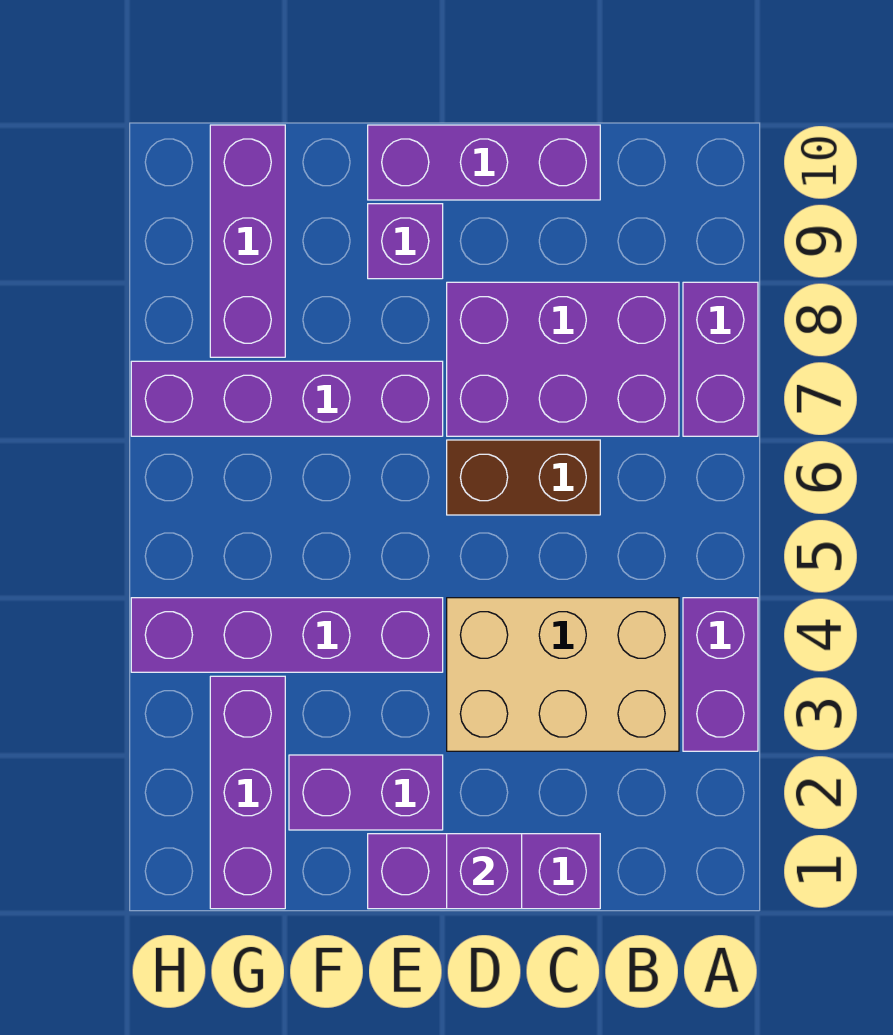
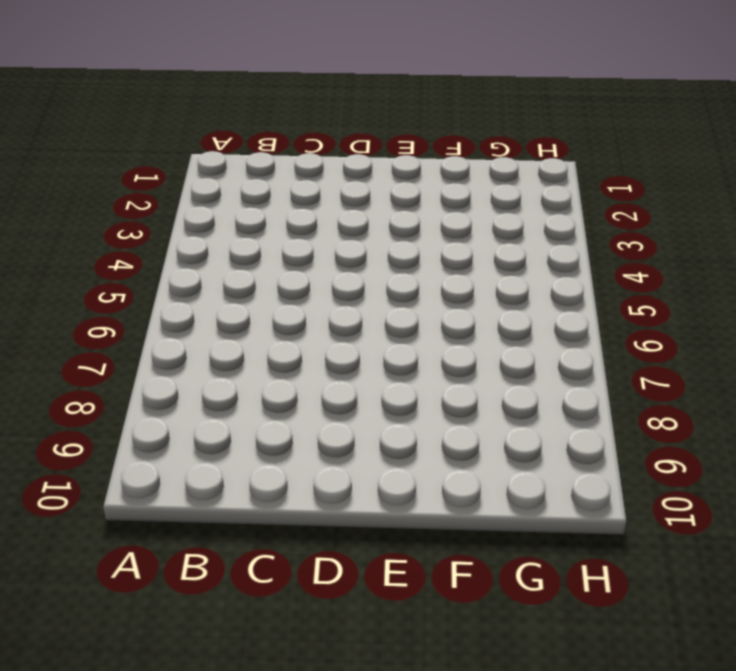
none -> purple 1x2 brick [683,598,758,751]
none -> purple 1x2 brick [683,282,758,436]
none -> tan 2x3 brick [447,598,679,751]

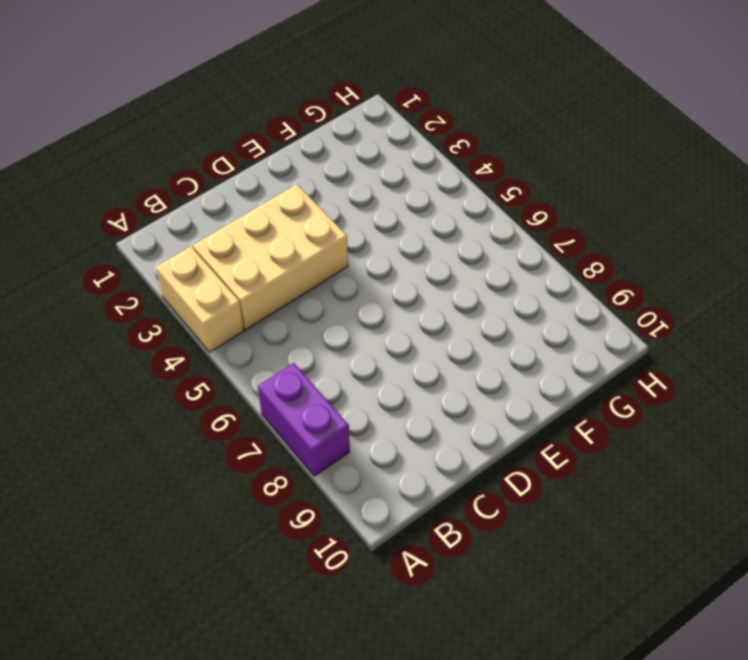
tan 1x2 brick [156,246,244,352] -> purple 1x2 brick [683,598,758,751]
none -> purple 2x3 brick [447,282,679,436]
none -> purple 1x3 brick [368,834,600,909]
none -> brown 1x2 brick [447,440,600,515]

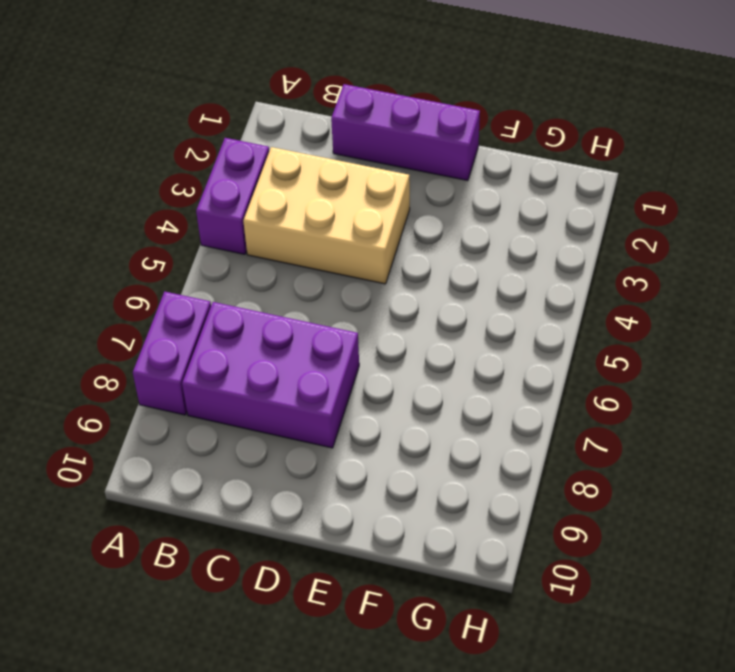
none -> brown 1x2 brick [447,440,600,515]
none -> purple 1x3 brick [368,125,600,200]
none -> purple 1x2 brick [289,755,443,830]

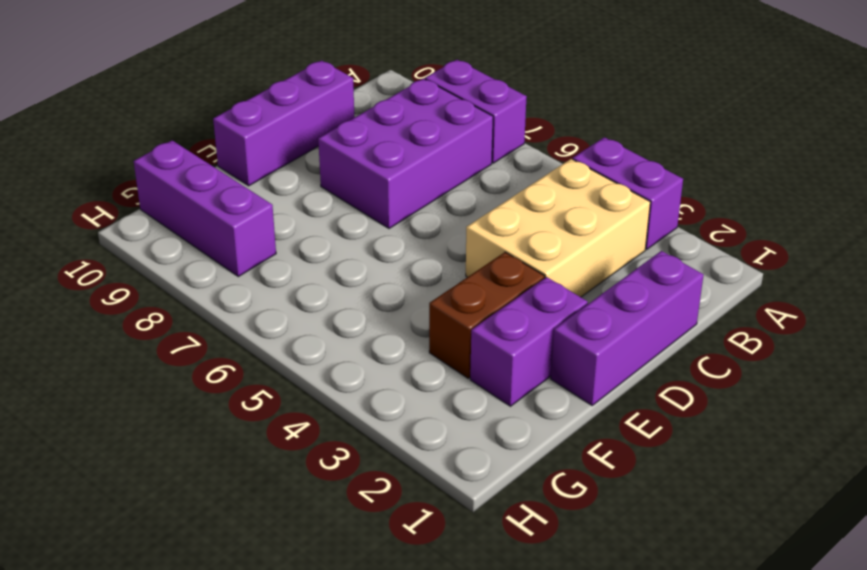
brown 1x2 brick [429,252,545,378] -> brown 1x2 brick moved to [447,440,600,515]
none -> purple 1x4 brick [131,598,443,672]
none -> purple 1x4 brick [131,361,443,436]
none -> purple 1x1 brick [368,204,443,279]

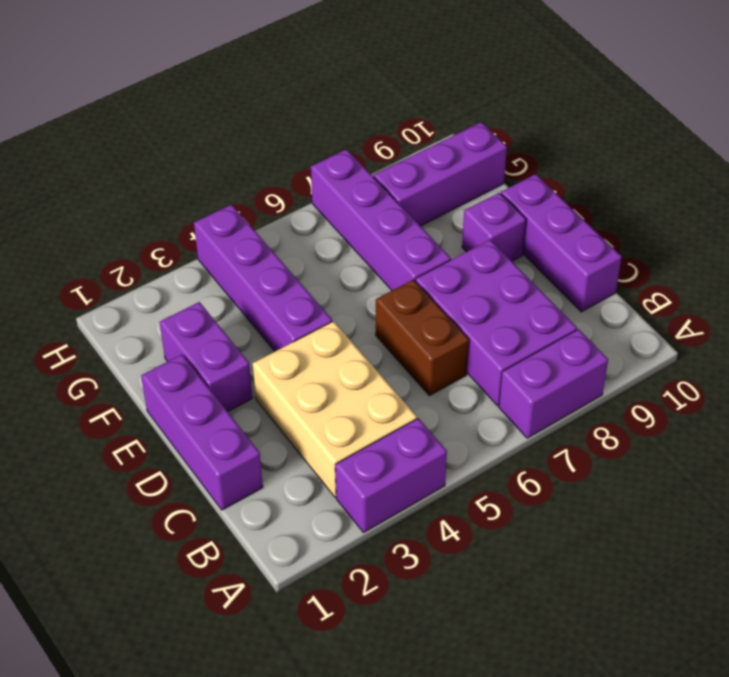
none -> purple 1x3 brick [210,676,285,909]
none -> purple 1x1 brick [447,834,522,909]

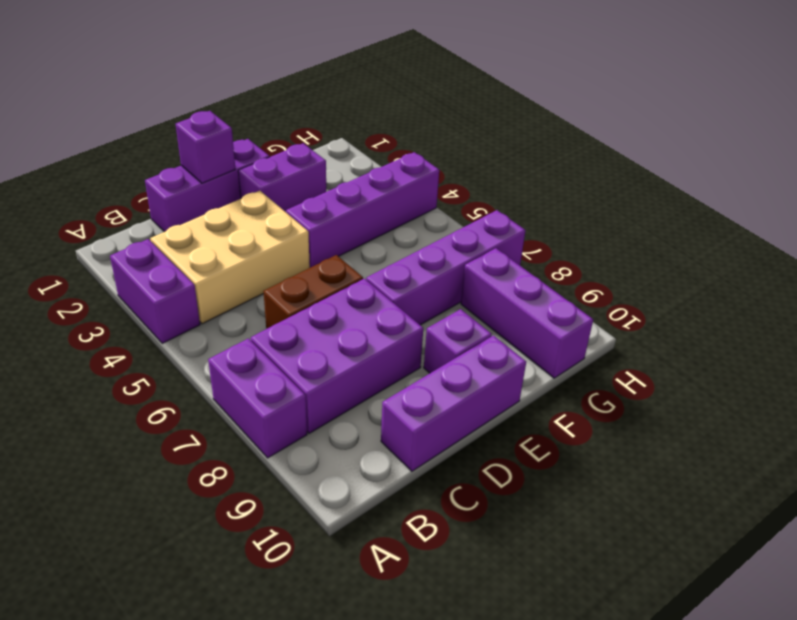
none -> purple 1x3 brick [210,676,285,909]

